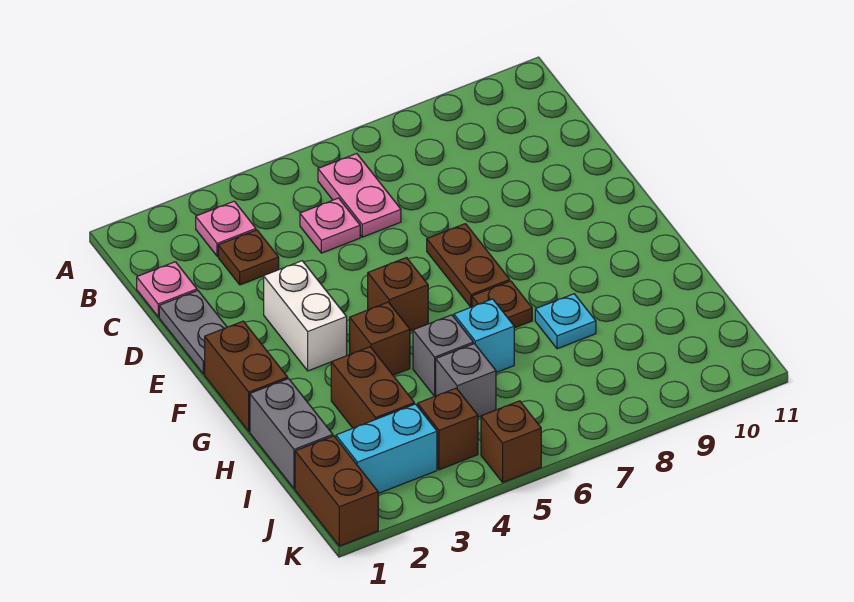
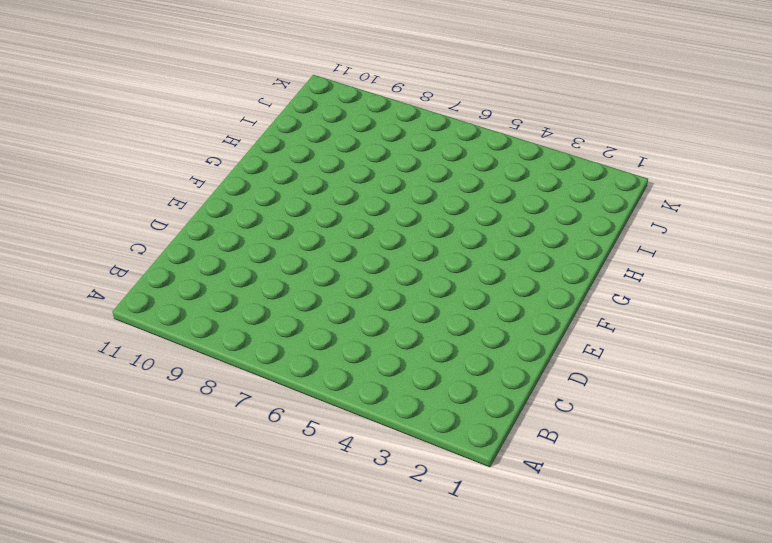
none -> pink 1x1 plate [196,201,256,256]
none -> pink 1x2 plate [318,154,401,237]
none -> pink 1x1 plate [137,262,197,317]

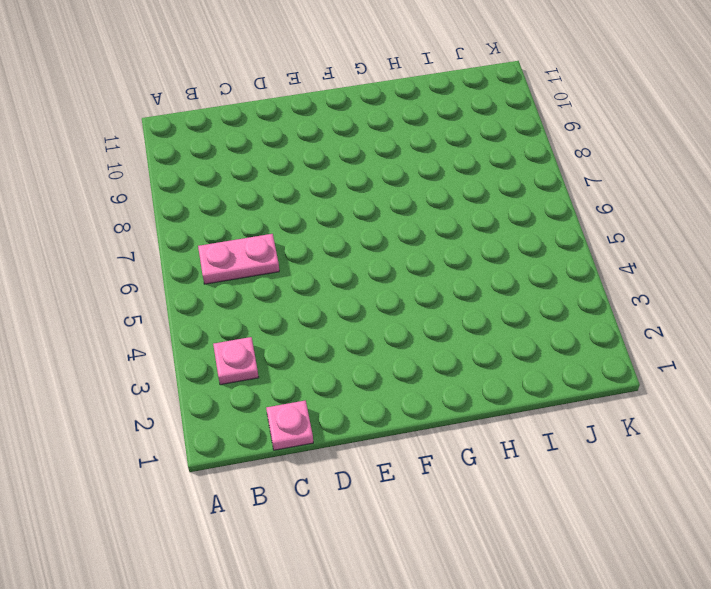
none -> brown 1x1 plate [218,230,279,285]
none -> pink 1x1 plate [300,198,360,253]
none -> grey 1x2 plate [159,291,227,374]

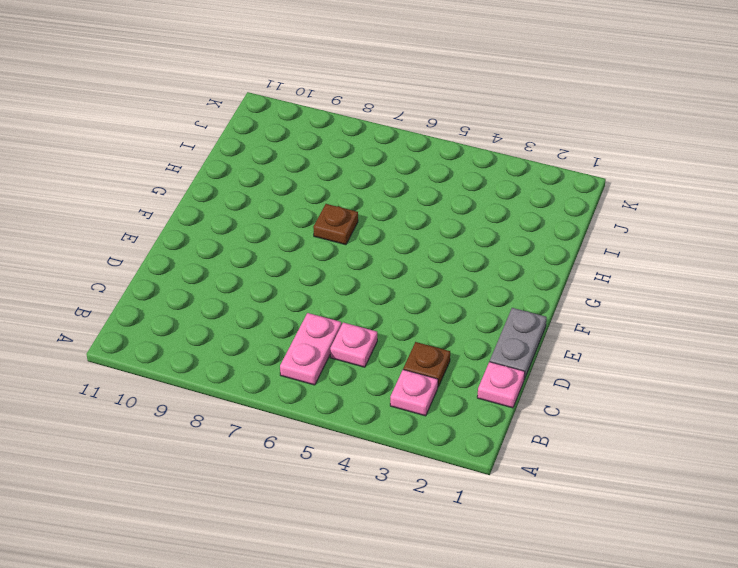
none -> white 1x2 brick [264,261,347,371]
none -> brown 1x2 plate [427,224,510,307]
none -> brown 1x2 brick [205,321,288,431]

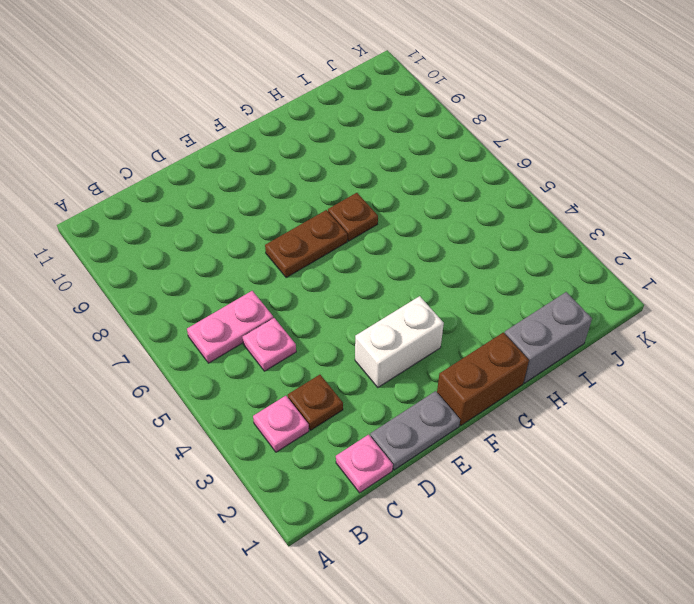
none -> brown 1x1 brick [368,258,428,331]
none -> brown 1x1 brick [350,302,410,375]
none -> brown 1x2 brick [331,347,414,428]

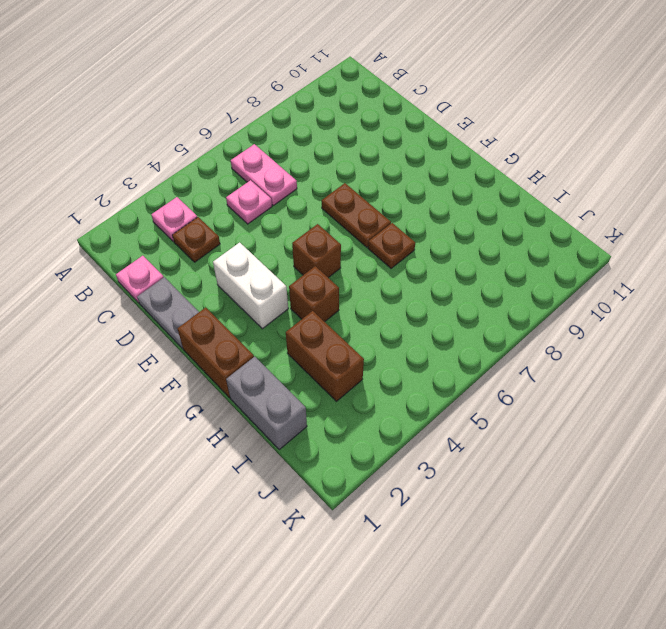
none -> grey 1x1 brick [413,315,473,396]
none -> cyan 1x1 brick [454,299,514,373]
none -> cyan 1x1 plate [535,294,596,349]

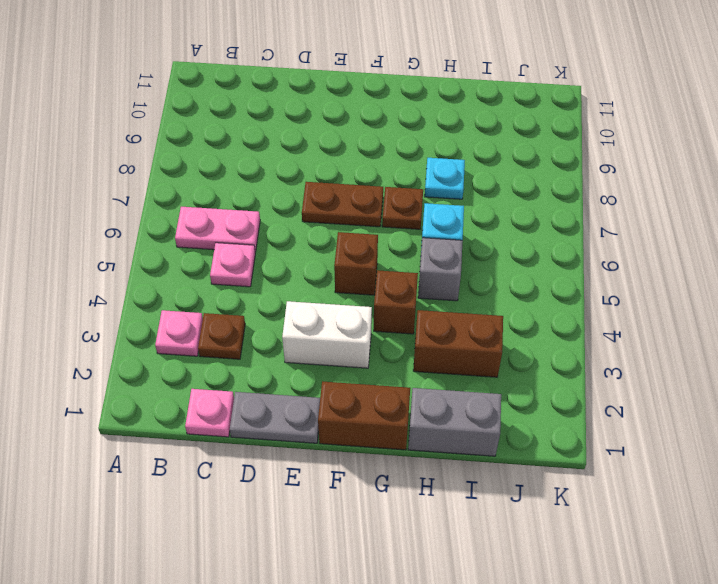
none -> grey 1x1 brick [436,344,496,417]
none -> brown 1x2 brick [295,436,378,546]
none -> cyan 1x2 brick [336,404,437,494]

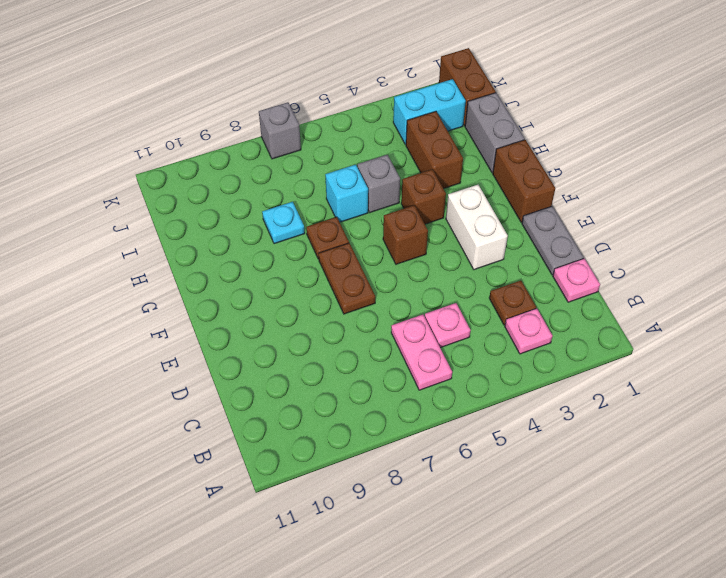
grey 1x1 brick [259,102,301,159] -> grey 1x1 brick moved to [436,344,496,417]
none -> brown 1x1 brick [418,388,478,470]
none -> brown 1x1 brick [481,401,541,482]

